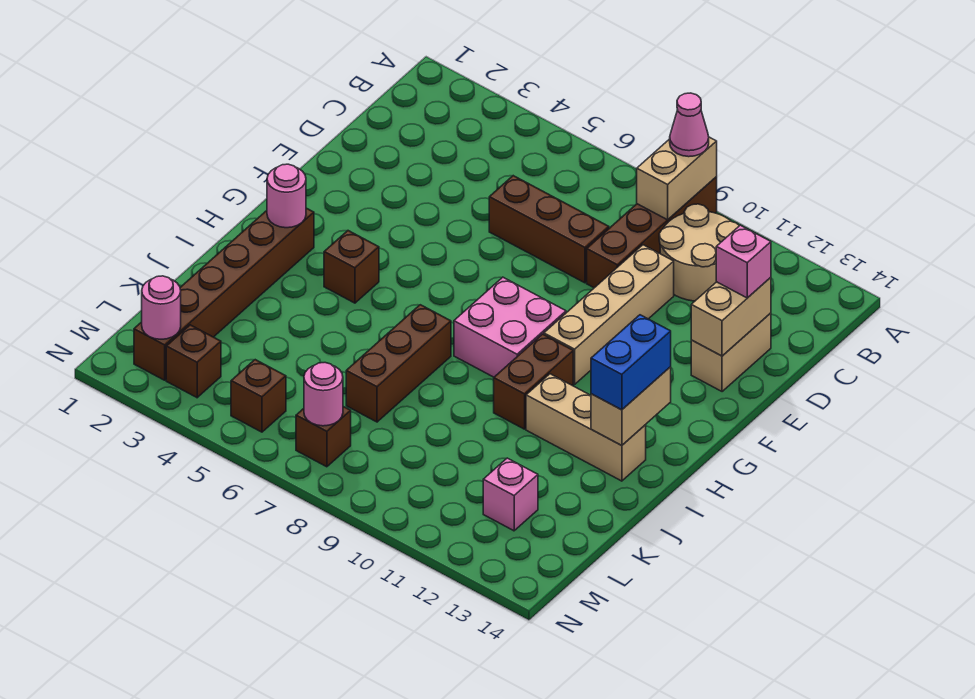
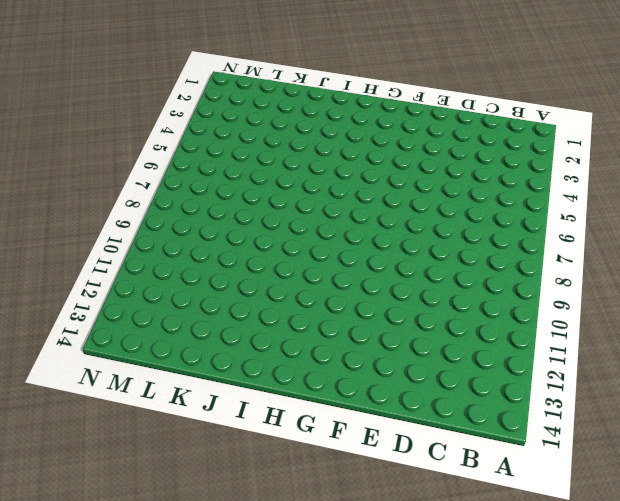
none -> brown 1x4 brick [587,177,717,288]
none -> tan 2x2 round brick [659,204,739,301]
none -> brown 1x3 brick [489,176,609,283]

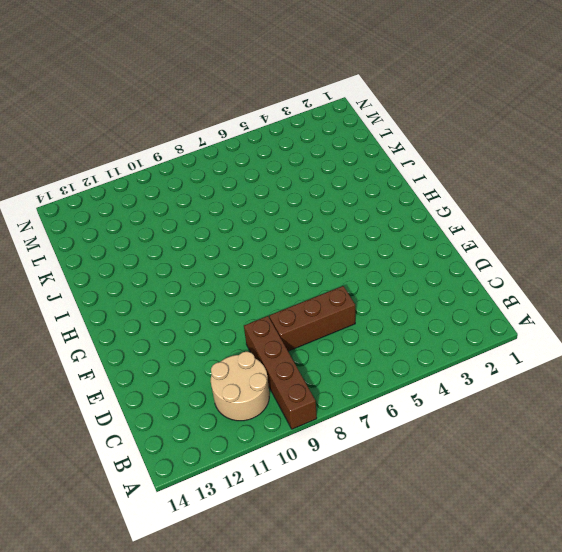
none -> tan 1x4 brick [544,245,674,384]
none -> tan 1x2 brick [691,313,771,392]
none -> pink 2x2 brick [454,277,566,377]

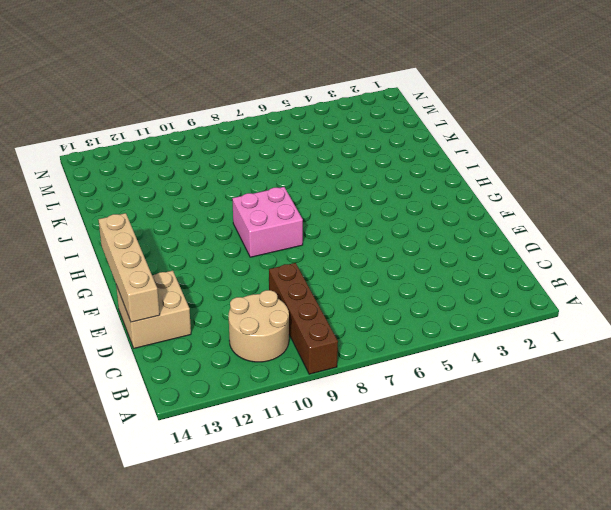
tan 2x2 brick [116,271,191,348] -> tan 1x2 brick [691,313,771,392]
tan 1x4 brick [98,213,160,322] -> tan 1x4 brick moved to [544,245,674,384]
none -> brown 1x3 brick [489,176,609,283]
none -> brown 1x6 brick [134,208,314,380]
none -> brown 1x1 brick [324,231,379,303]

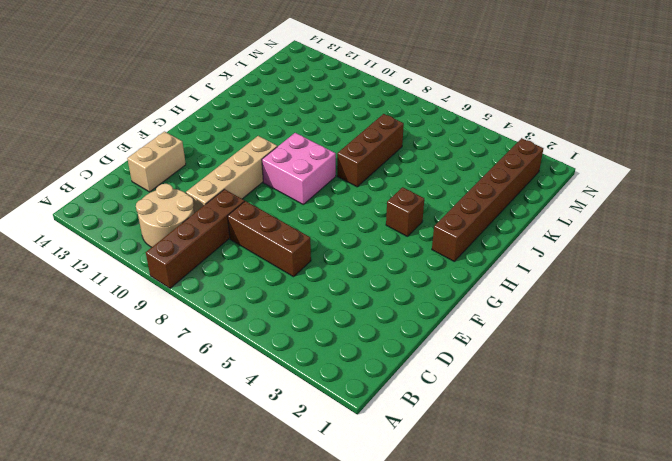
none -> brown 1x2 brick [494,334,573,429]
none -> tan 1x3 brick [526,374,646,481]
none -> pink 1x1 brick [483,458,538,531]

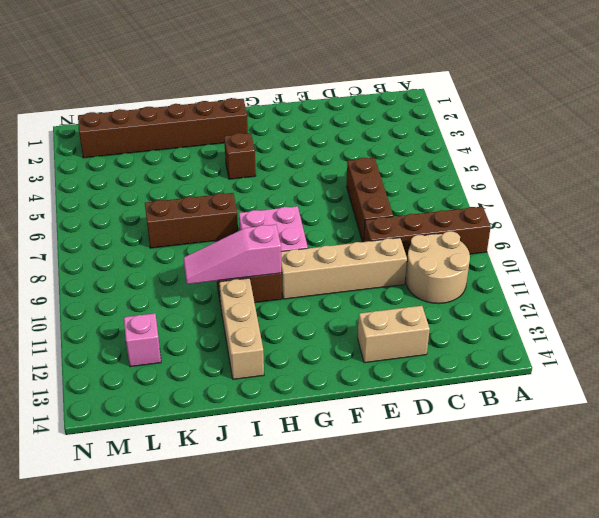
pink 1x3 slope [183,225,281,284] -> none
none -> brown 1x1 brick [166,325,221,398]
none -> brown 1x1 brick [231,360,286,432]
none -> brown 1x1 brick [296,407,351,467]

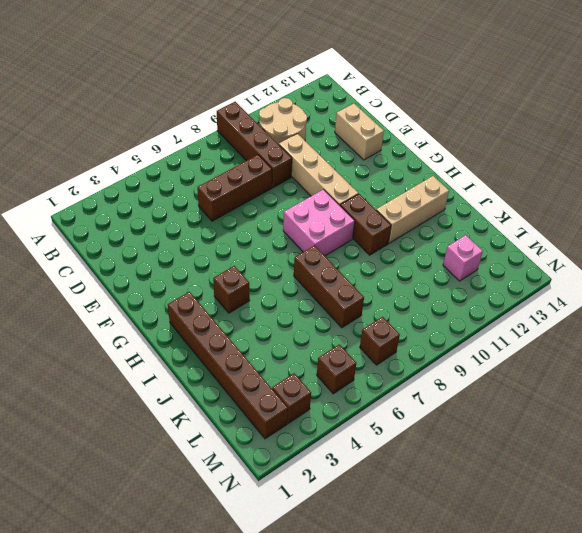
none -> tan 1x2 brick [637,137,717,220]
none -> tan 1x2 brick [691,277,771,356]
none -> pink 1x1 round brick [267,164,306,228]

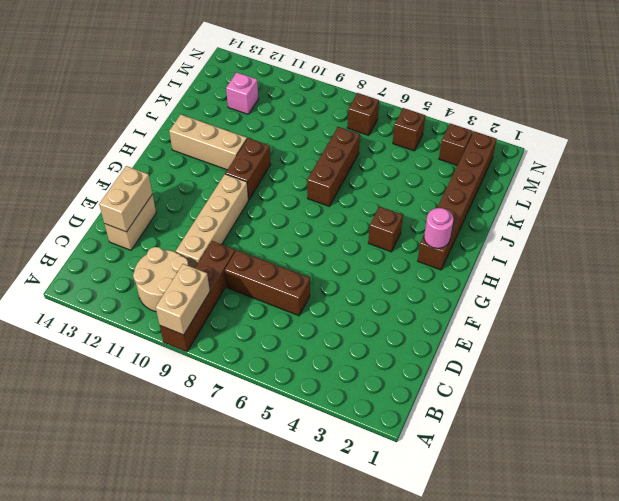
none -> pink 2x2 brick [454,277,566,377]
none -> tan 1x2 brick [591,367,671,446]
none -> pink 1x1 round brick [142,276,181,339]

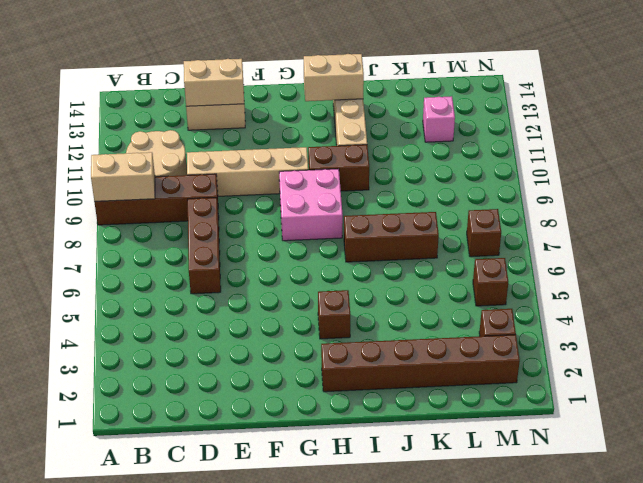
none -> pink 1x1 round brick [267,164,306,228]
none -> pink 1x1 round brick [142,276,181,339]
none -> pink 1x1 round brick [304,363,343,426]

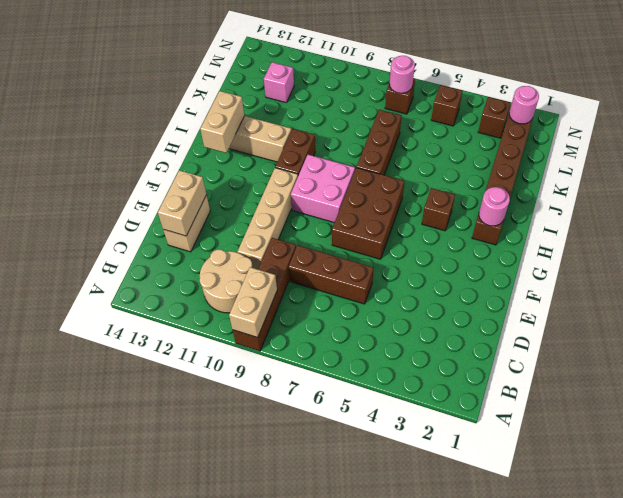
brown 2x3 brick [332,168,404,259] -> none
none -> pink 1x1 cone [670,93,709,157]
none -> pink 1x1 brick [716,225,771,298]
none -> blue 1x2 brick [591,315,671,410]

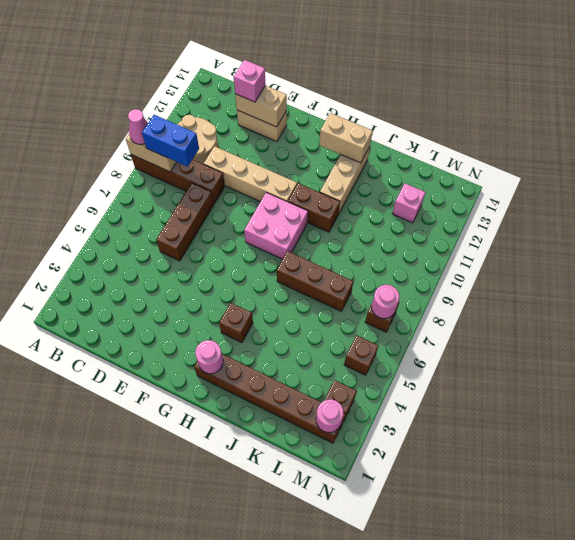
blue 1x2 brick [142,115,199,167] -> blue 1x2 brick moved to [591,315,671,410]

